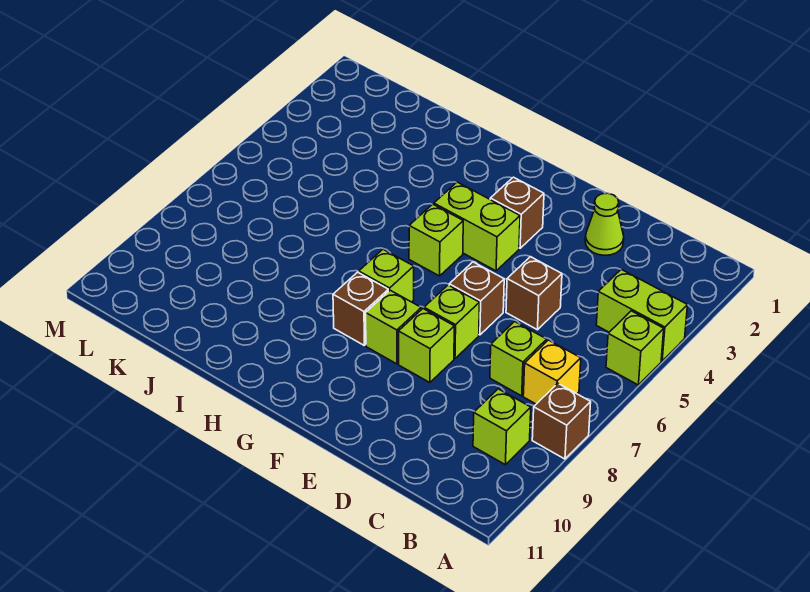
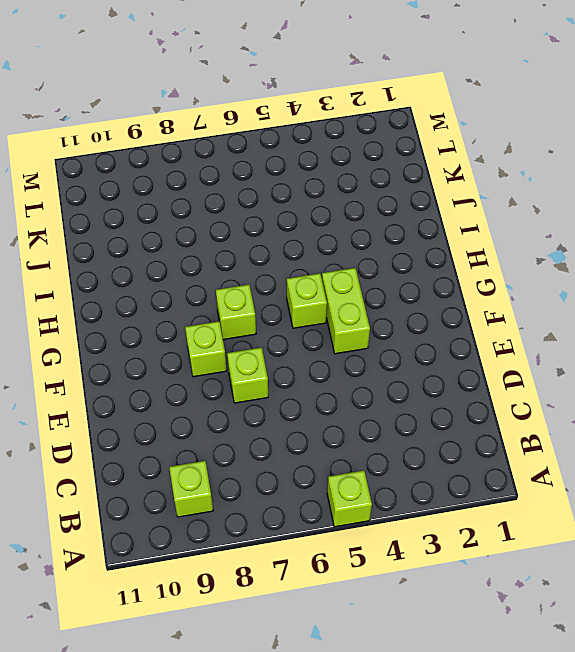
none -> lime 1x2 brick [596,269,687,361]
none -> brown 1x1 brick [532,383,591,459]
none -> yellow 1x1 brick [523,340,581,404]

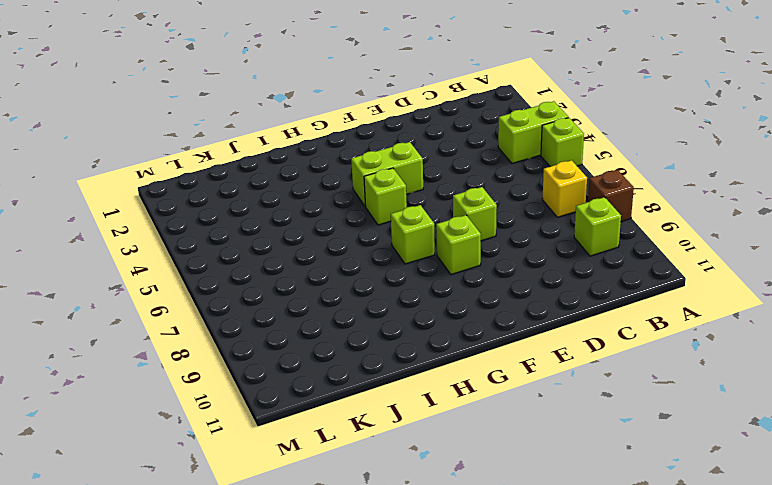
none -> lime 1x1 brick [490,322,547,396]
none -> lime 1x1 cone [585,193,624,255]
none -> brown 1x1 brick [506,257,562,330]

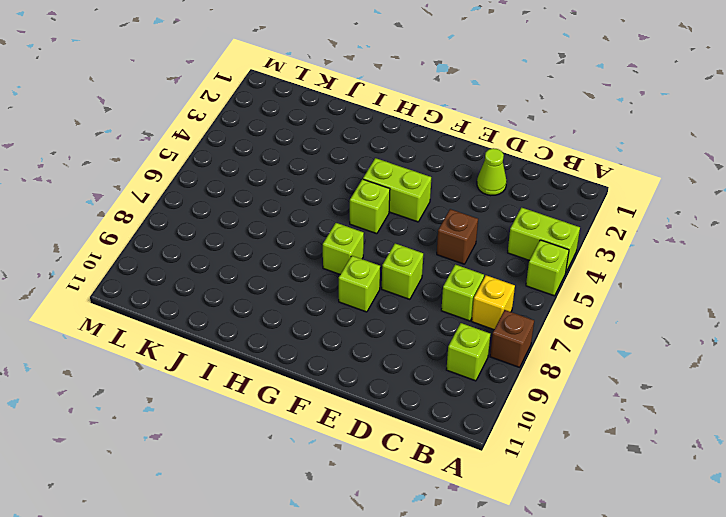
none -> brown 1x1 brick [449,262,504,335]
none -> lime 1x1 brick [399,309,454,383]
none -> brown 1x1 brick [490,177,544,248]

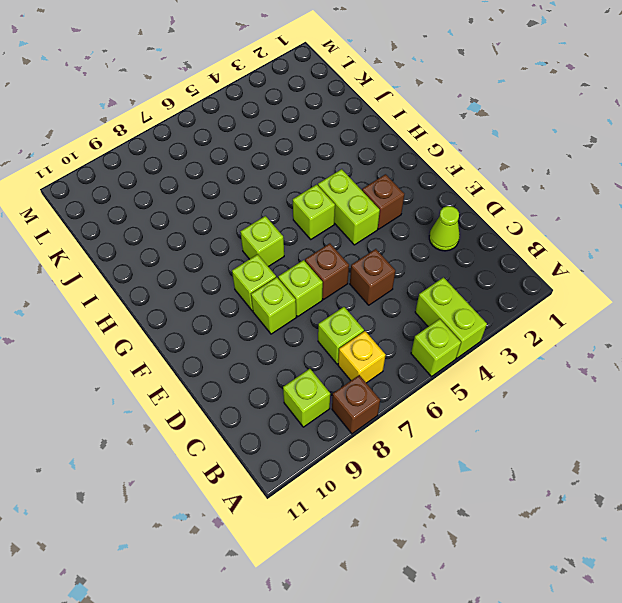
none -> brown 1x1 brick [333,272,388,345]

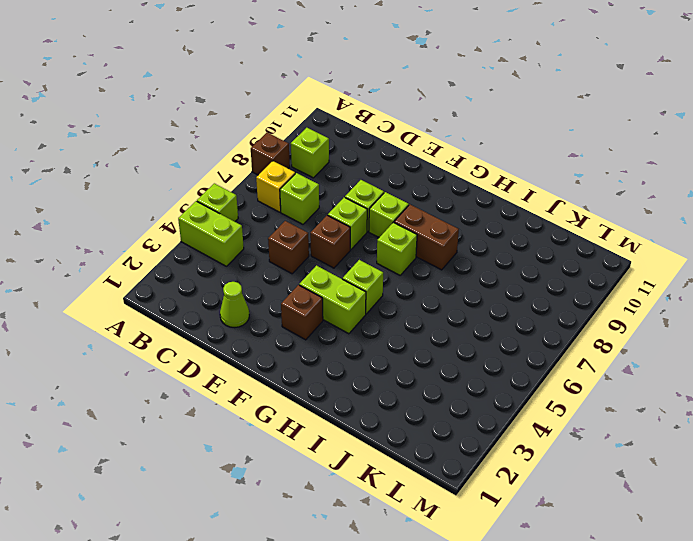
brown 1x2 brick [394,205,459,270] -> brown 1x1 brick [333,272,388,345]

